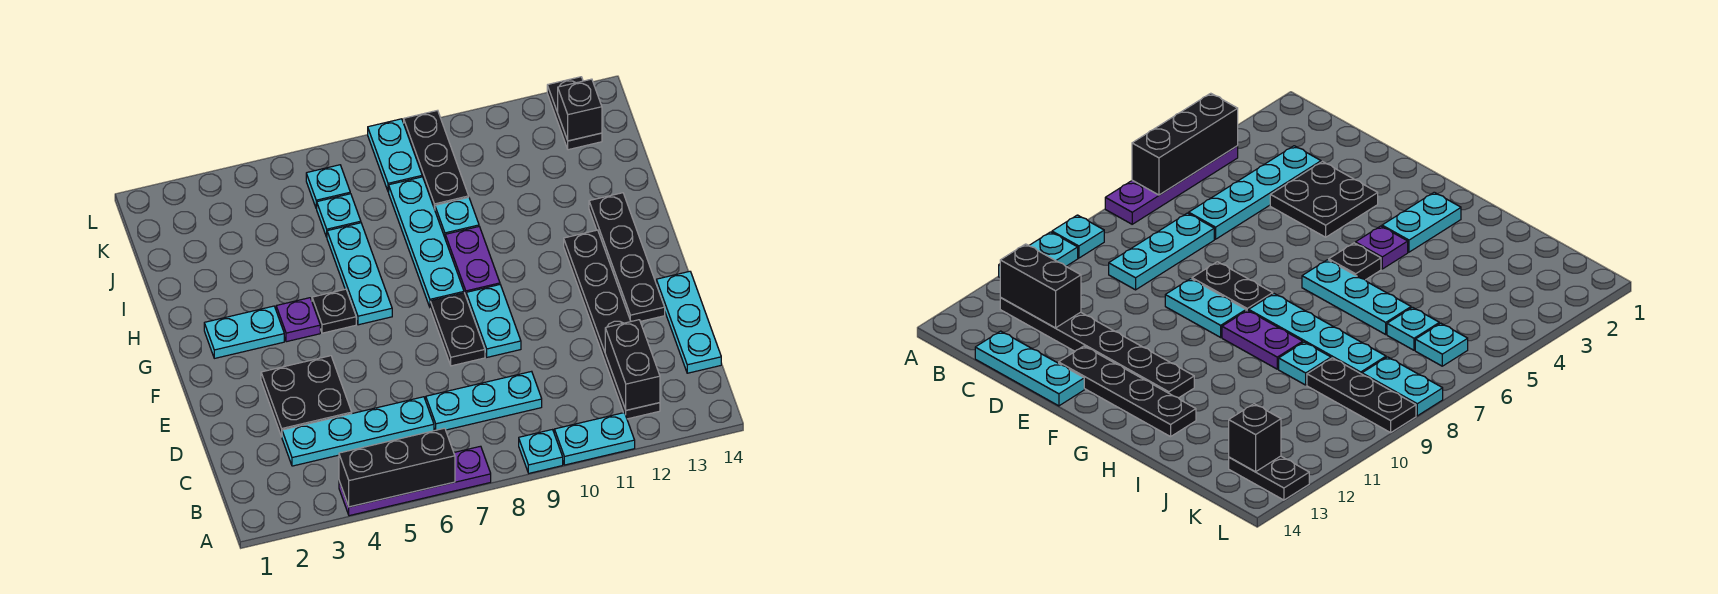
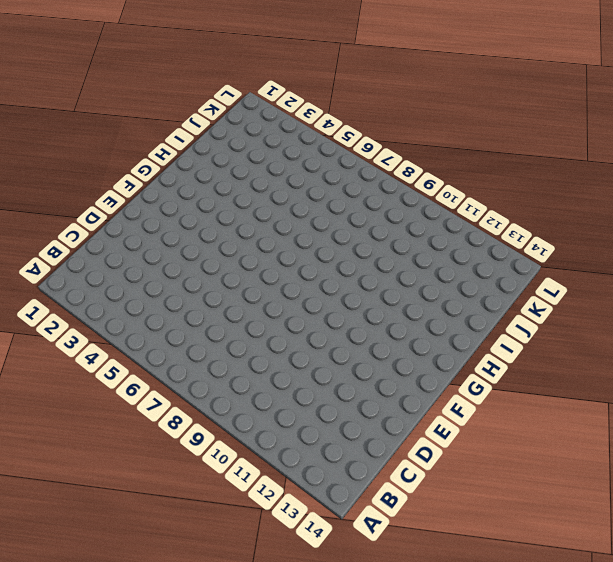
none -> purple 1x4 plate [339,446,491,516]
none -> cyan 1x1 plate [519,430,563,473]
none -> cyan 1x2 plate [554,413,635,465]

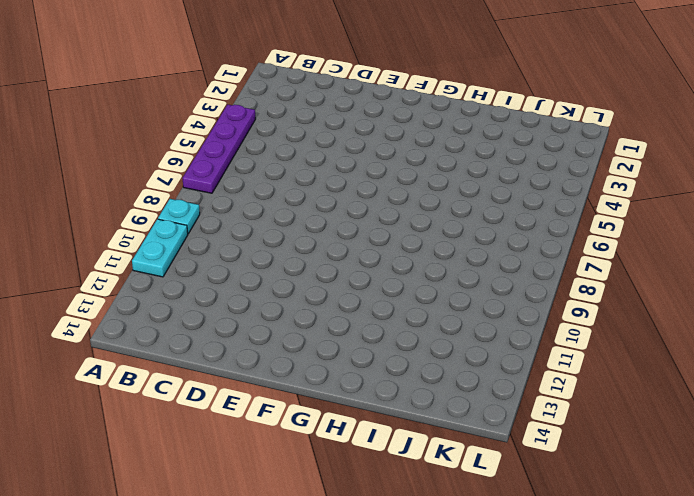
none -> black 1x6 plate [564,230,660,419]
none -> cyan 1x4 plate [282,397,434,466]
none -> cyan 1x3 plate [426,371,542,430]

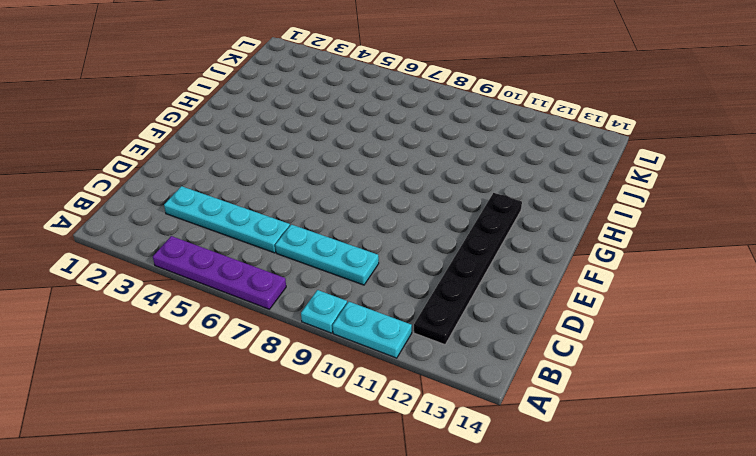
none -> cyan 1x3 plate [656,271,721,373]
none -> black 2x2 plate [261,356,352,437]
none -> black 1x2 plate [430,293,485,366]

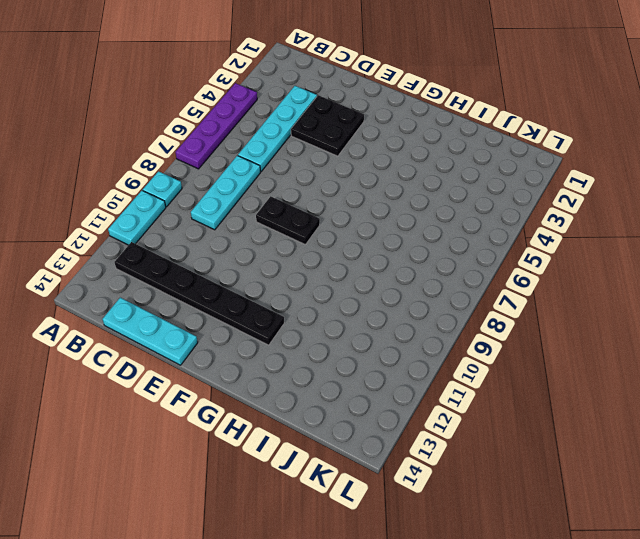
none -> cyan 1x2 plate [466,285,521,357]
none -> black 1x4 plate [589,193,665,321]
none -> cyan 1x2 plate [204,306,284,358]

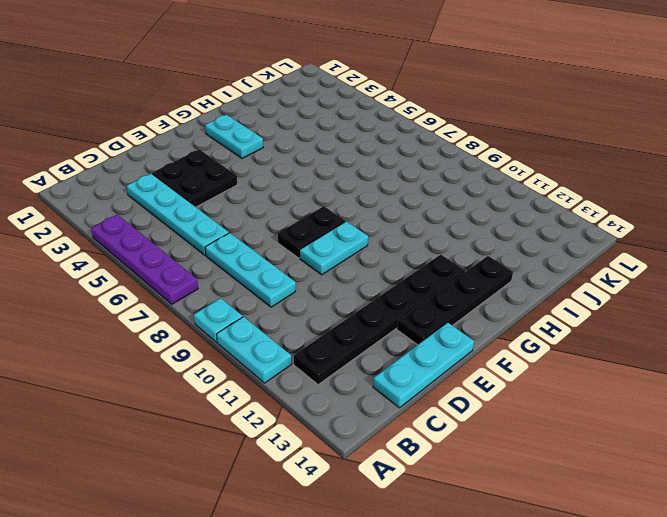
none -> purple 1x1 plate [276,298,320,342]
none -> black 1x1 plate [312,289,356,333]
none -> cyan 1x3 plate [327,223,392,325]

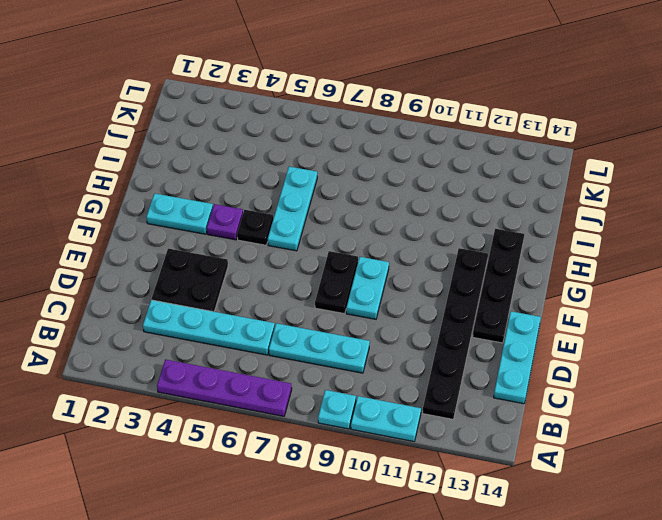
none -> cyan 1x4 plate [389,177,464,307]
none -> purple 1x2 plate [445,227,500,295]
none -> cyan 1x1 plate [435,197,479,237]

